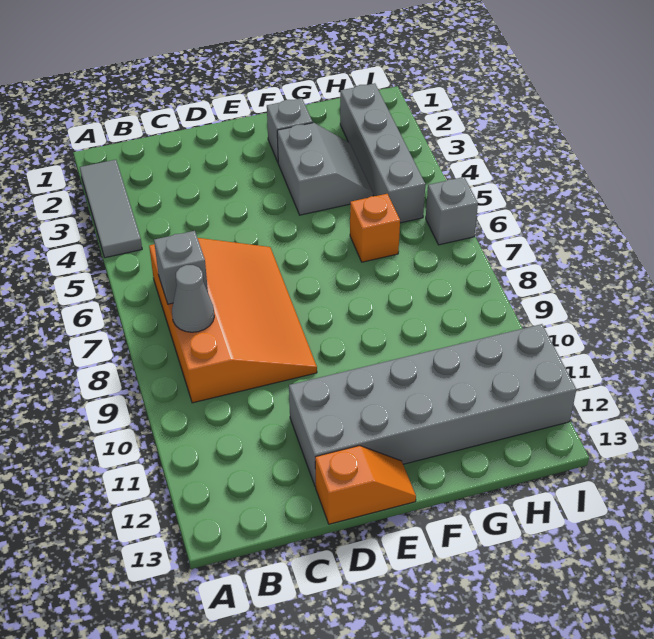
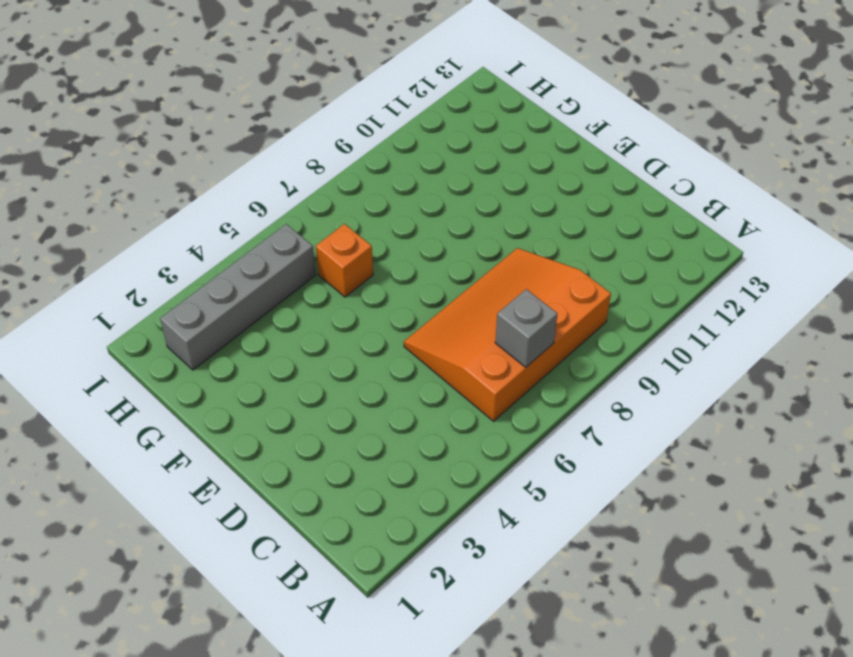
none -> grey 1x3 tile [80,160,142,258]
none -> grey 2x6 brick [289,324,576,487]

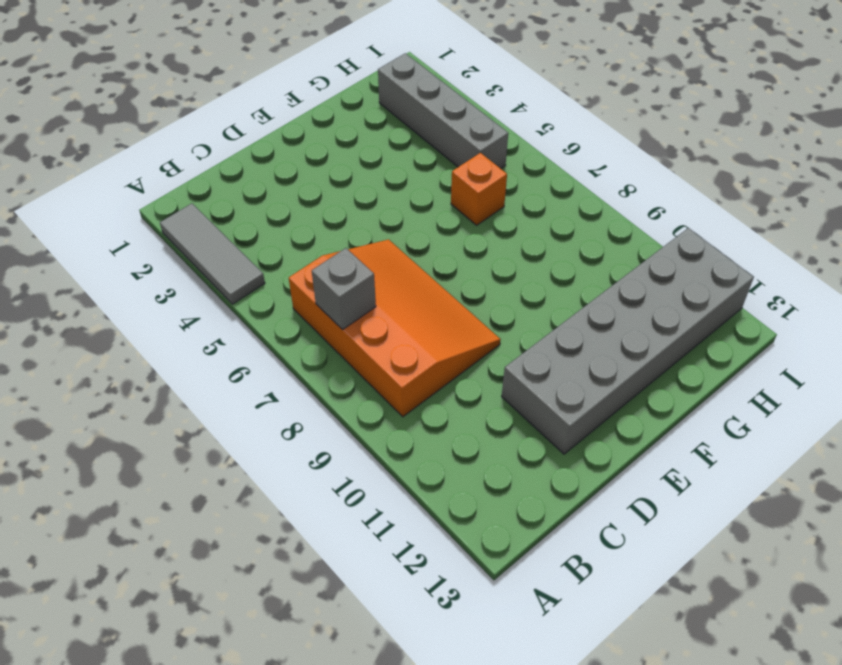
none -> orange 1x2 slope [315,446,416,524]
none -> grey 1x1 brick [267,98,313,162]

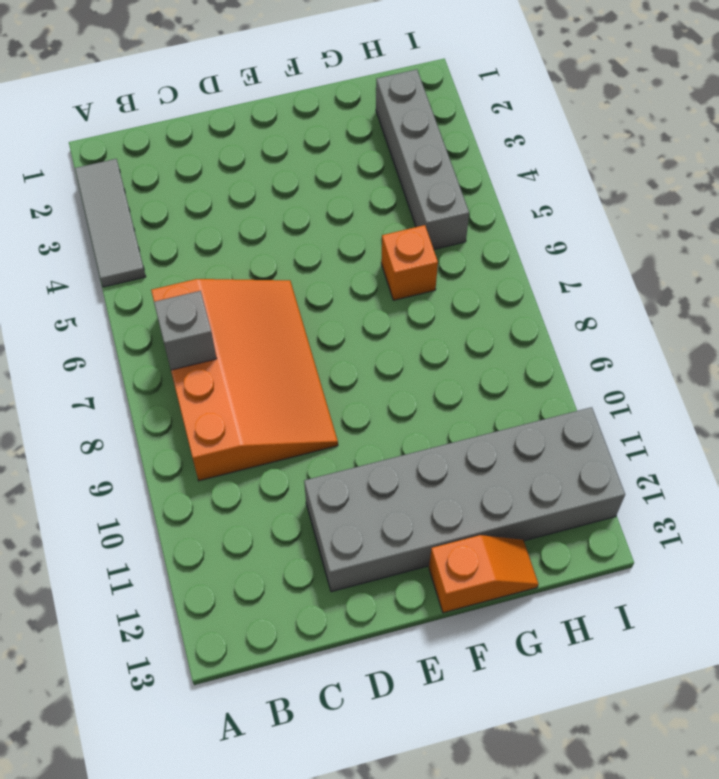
orange 1x2 slope [429,535,538,613] -> orange 1x2 slope moved to [315,446,416,524]
none -> grey 1x1 brick [267,98,313,162]
none -> grey 2x2 slope [277,123,373,215]

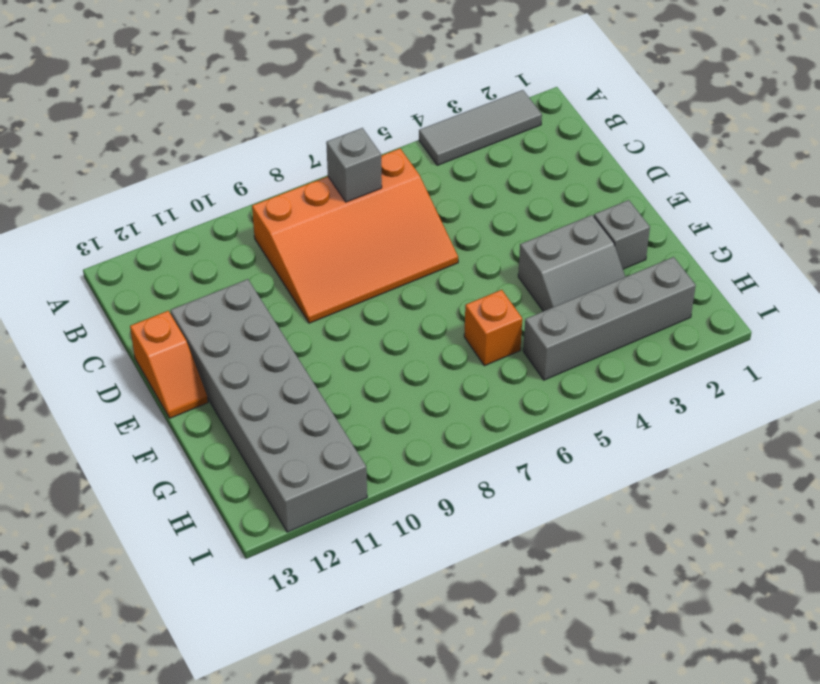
none -> grey 1x1 brick [426,177,478,245]
none -> grey 1x1 cone [172,265,214,332]

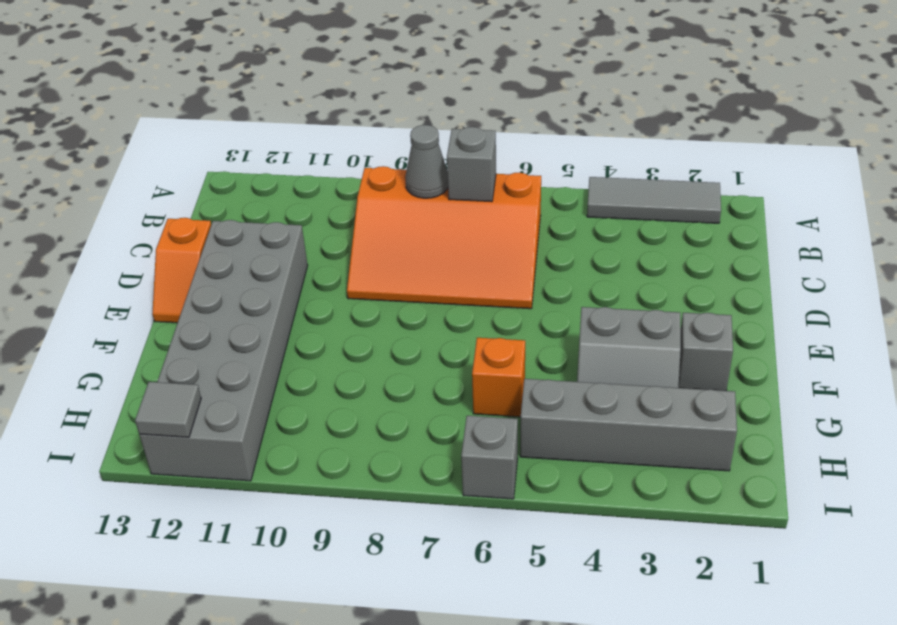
grey 1x1 tile [135,382,201,437] -> none

